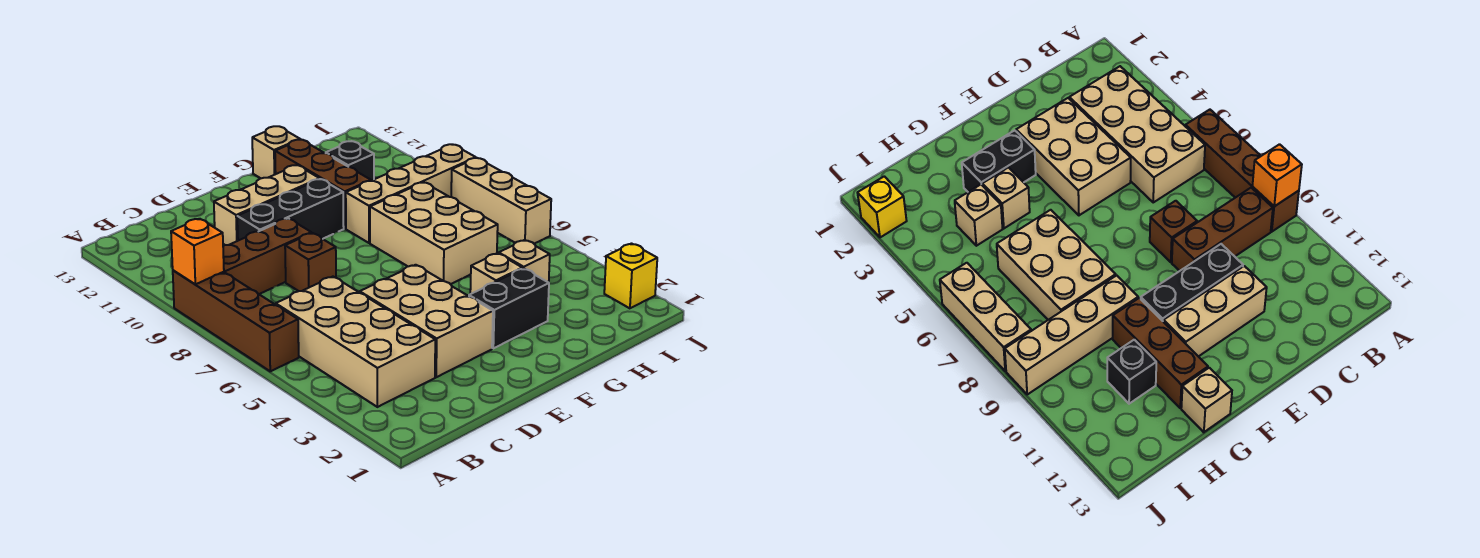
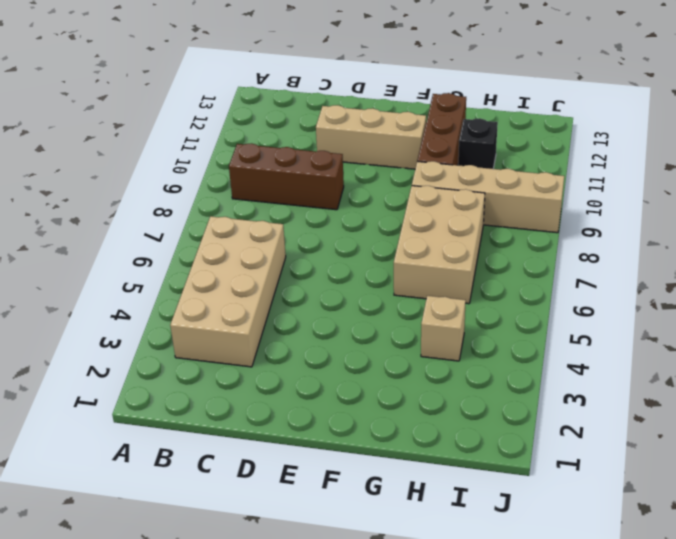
none -> brown 1x4 brick [173,270,299,371]
none -> tan 2x3 brick [360,265,493,377]
none -> brown 1x1 brick [285,233,336,291]

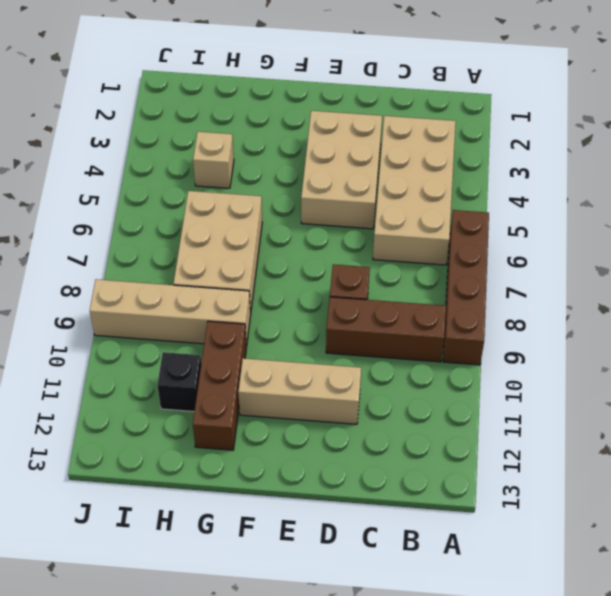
none -> black 1x3 brick [237,179,344,241]
none -> black 1x2 brick [469,268,549,348]
none -> tan 1x1 brick [470,253,522,294]

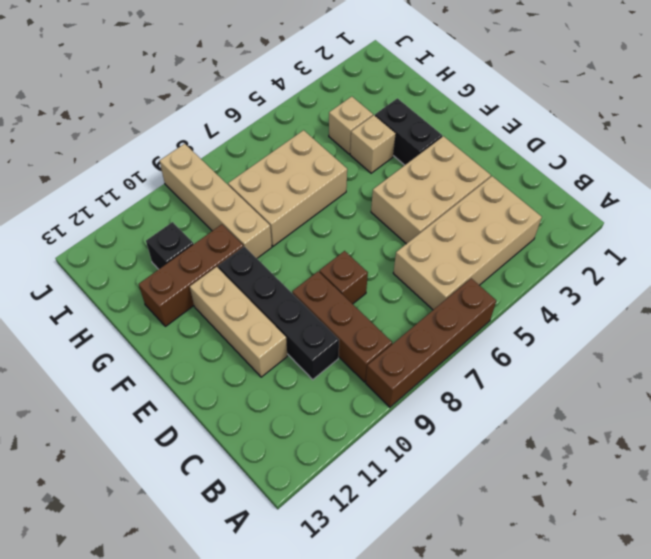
black 1x4 brick [218,246,339,380] -> black 1x3 brick [237,179,344,241]
none -> tan 1x1 brick [252,126,300,178]
none -> yellow 1x1 brick [604,244,657,308]
none -> tan 1x3 brick [451,158,551,244]

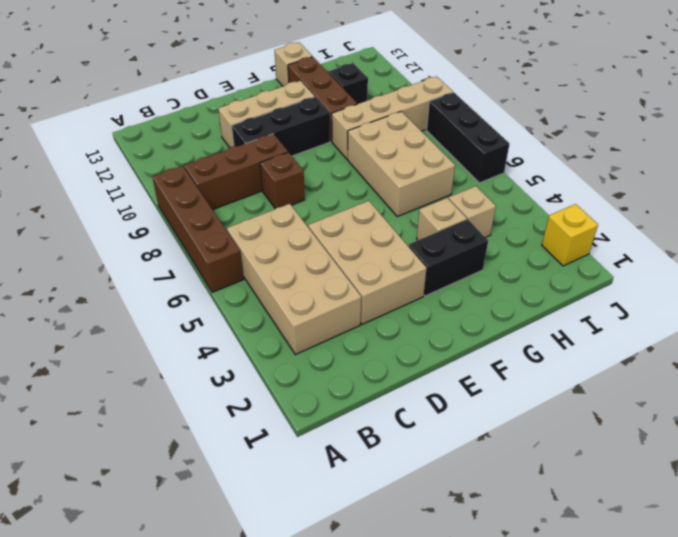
black 1x3 brick [426,92,509,183] -> tan 1x3 brick [451,158,551,244]
none -> orange 1x1 brick [171,219,224,284]

